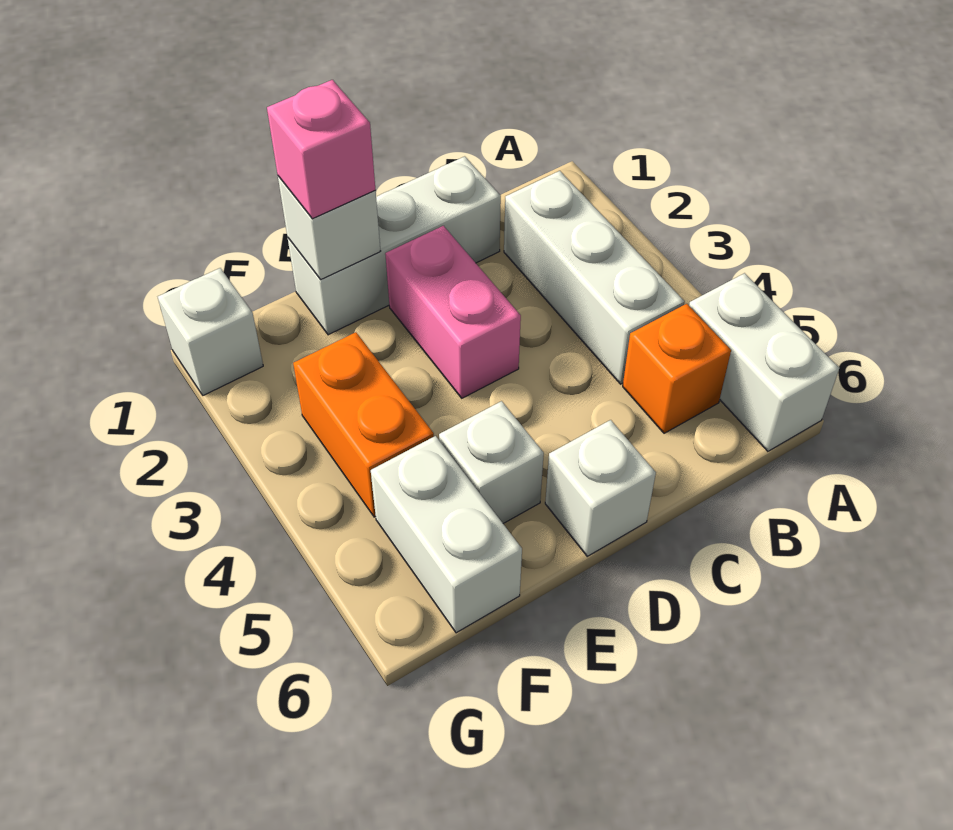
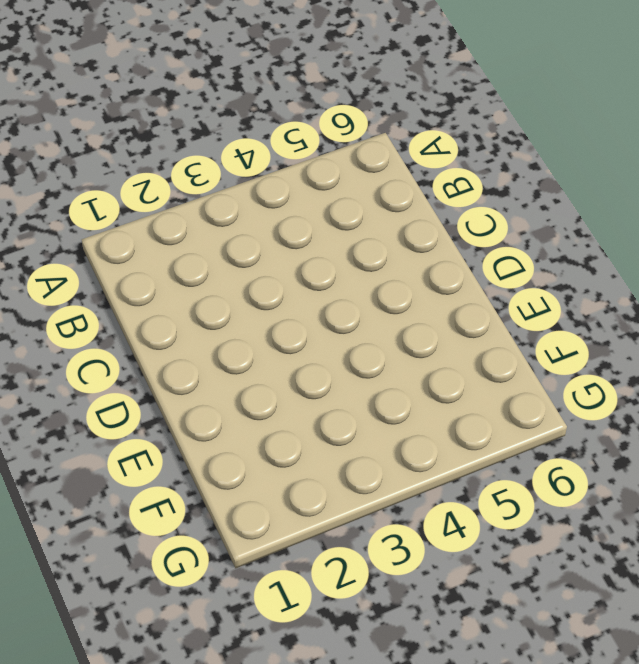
none -> white 1x2 brick [689,273,839,451]
none -> white 1x3 brick [504,171,685,384]
none -> orange 1x1 brick [623,304,731,433]

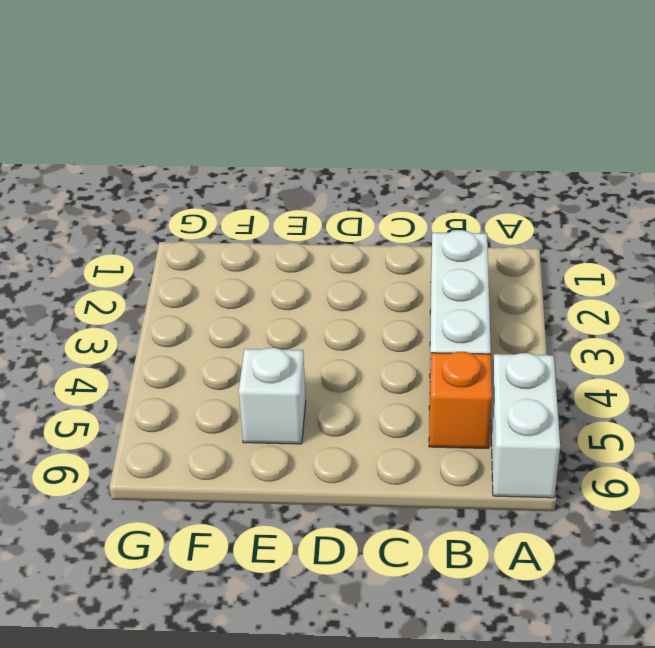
none -> white 1x3 brick [288,156,501,335]
none -> pink 1x2 brick [385,226,521,398]
none -> white 1x1 brick [545,420,656,556]

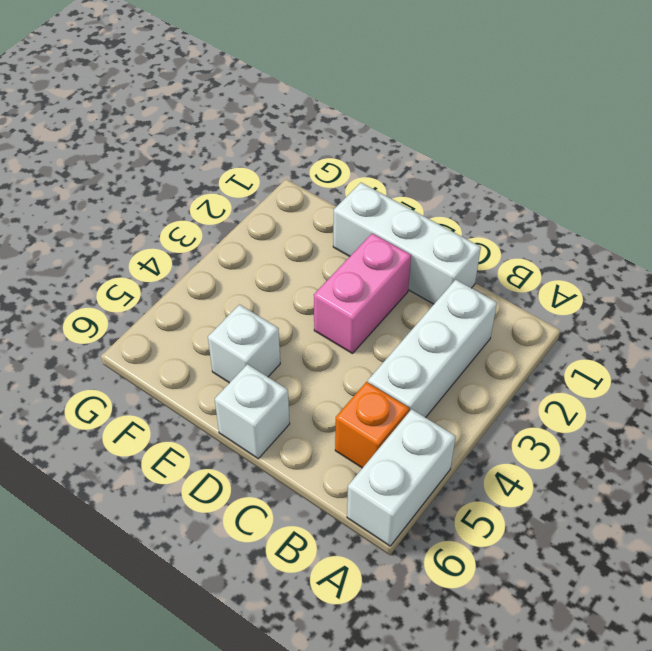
none -> orange 1x2 brick [293,332,434,517]
none -> white 1x2 brick [371,436,522,633]
none -> white 1x1 brick [158,268,263,395]

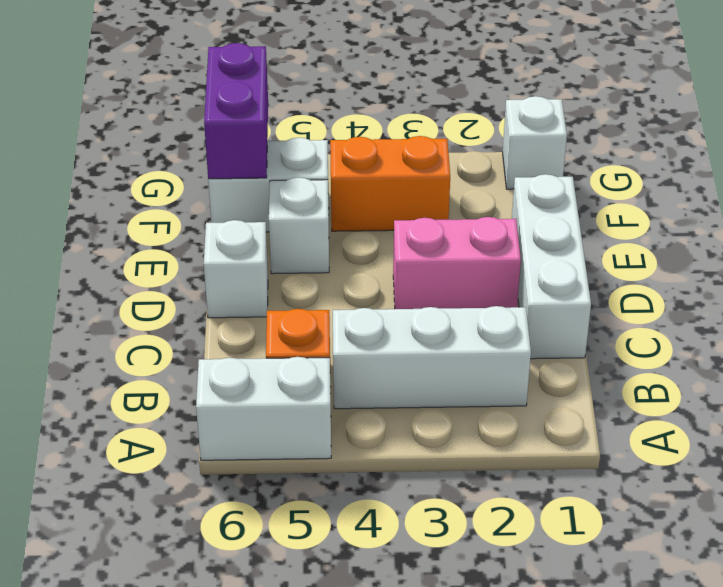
purple 1x2 brick [204,43,268,179] -> none
none -> white 1x1 brick [278,176,380,280]
none -> pink 1x1 brick [267,80,375,219]

